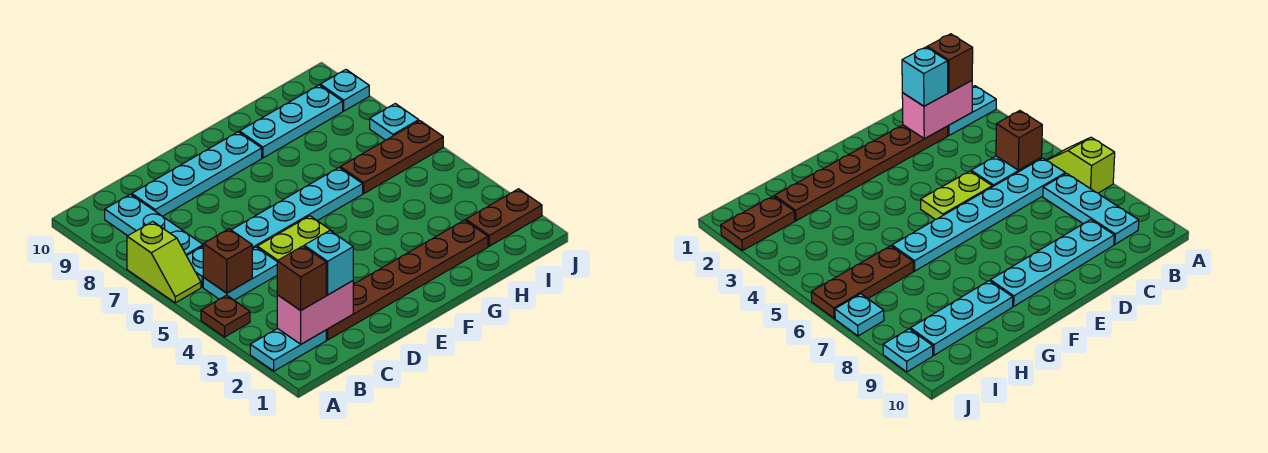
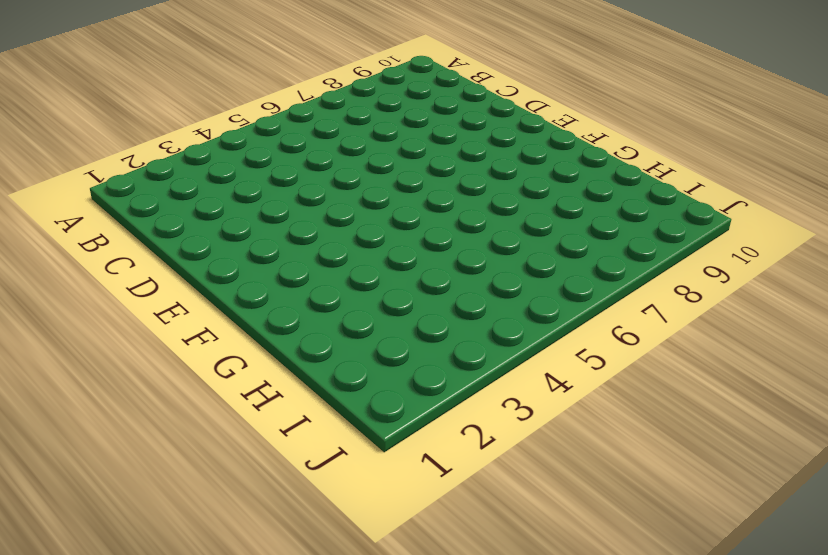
none -> cyan 1x2 plate [250,328,326,371]
none -> brown 1x1 plate [201,295,250,337]
none -> lime 1x2 slope [127,222,201,303]

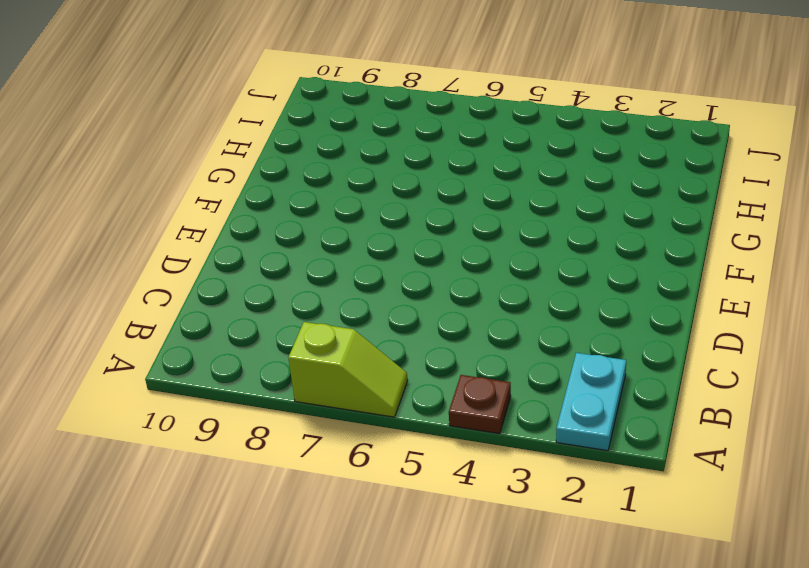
none -> cyan 1x2 plate [203,247,277,300]
none -> cyan 1x6 plate [187,168,363,287]
none -> cyan 1x3 plate [105,194,203,256]

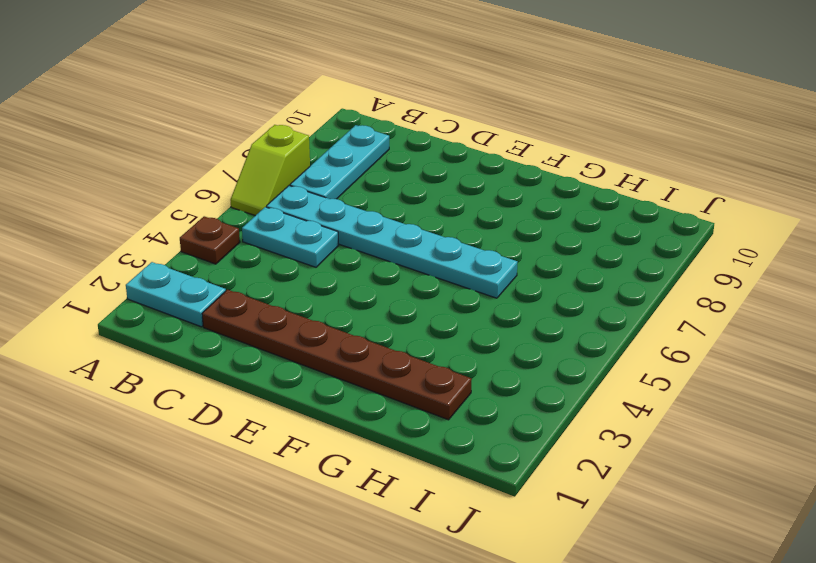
none -> cyan 1x4 plate [132,132,262,216]
none -> lime 1x2 plate [257,216,333,261]
none -> cyan 1x3 plate [240,85,343,158]

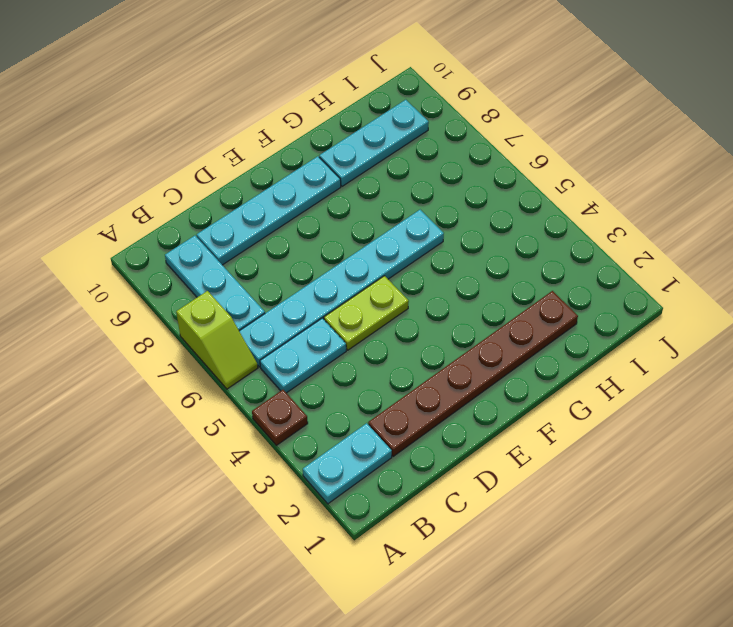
none -> brown 1x3 plate [340,121,443,193]
none -> brown 1x2 plate [466,189,542,246]
none -> cyan 1x1 plate [370,104,419,140]

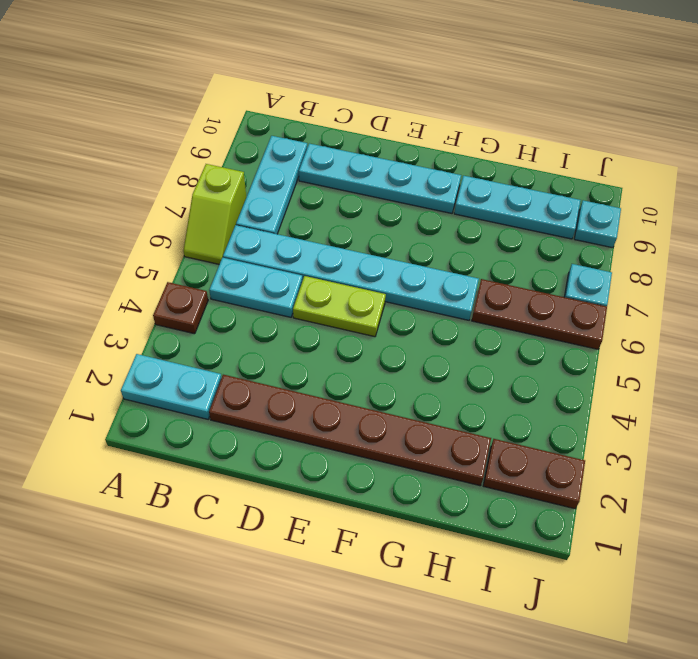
none -> pink 1x2 brick [277,281,353,344]
none -> brown 1x1 brick [203,229,252,293]
none -> brown 1x1 brick [277,246,326,310]

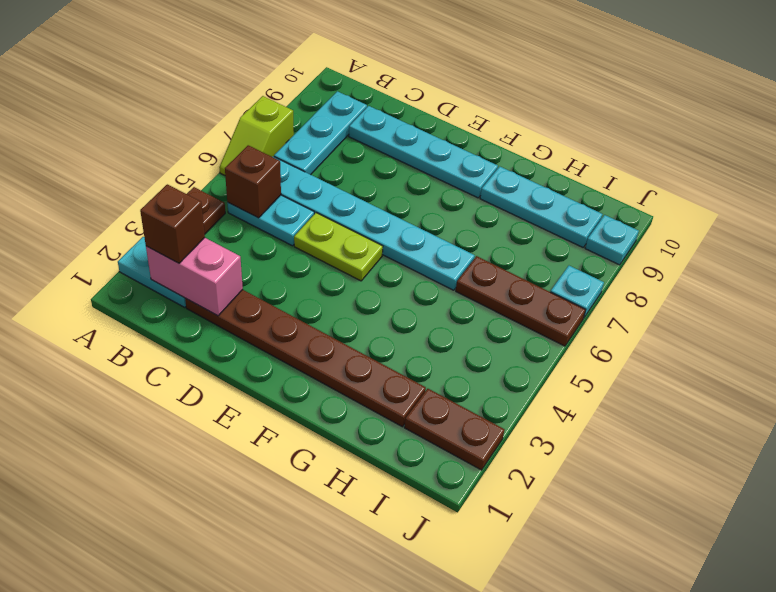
none -> cyan 1x1 brick [304,231,353,295]

